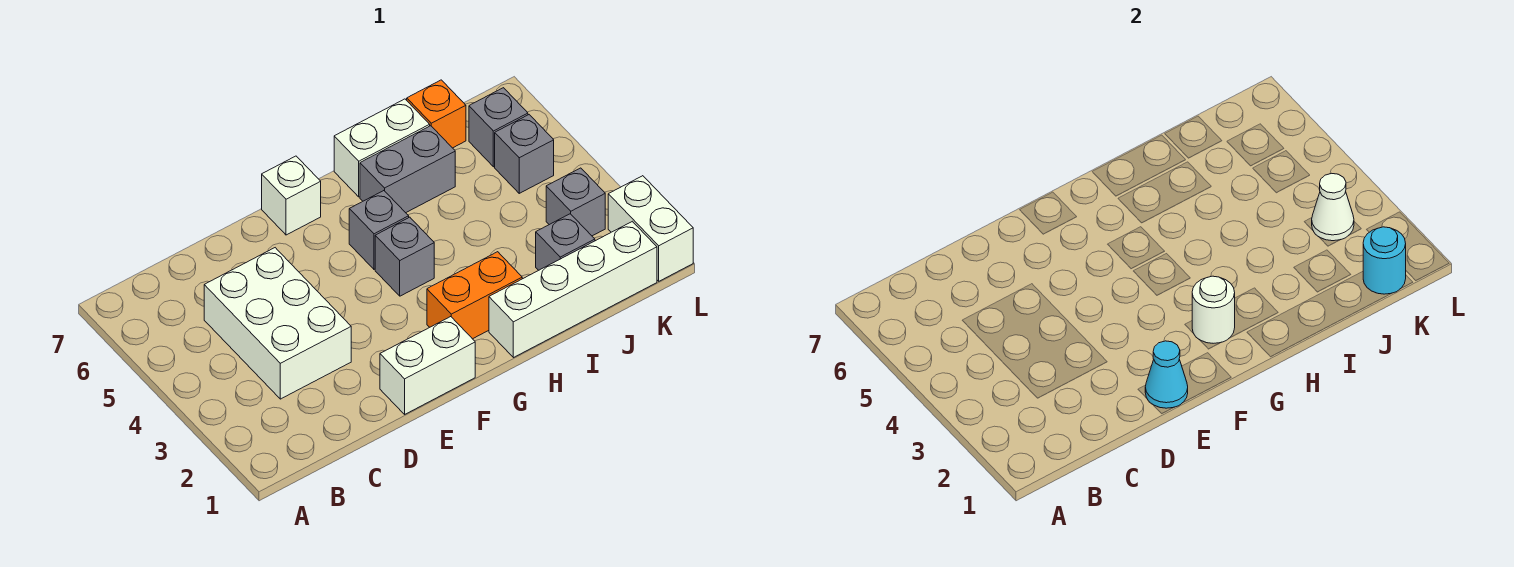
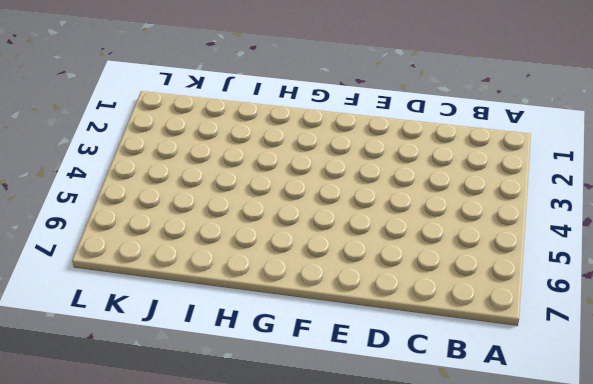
none -> white 2x3 brick [204,248,351,399]
none -> white 1x2 brick [380,317,475,414]
none -> white 1x1 brick [262,156,321,235]

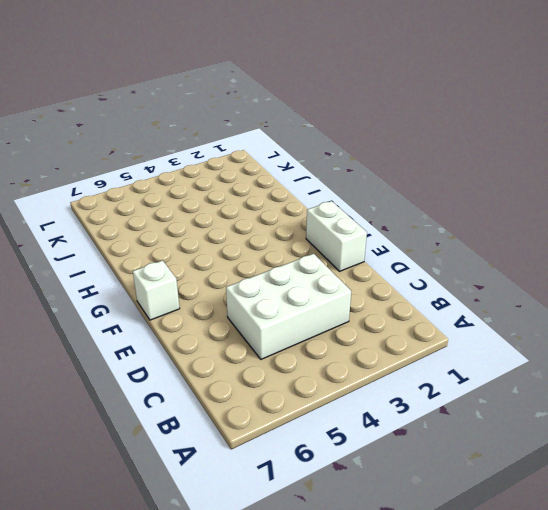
none -> orange 1x2 brick [427,252,522,339]
none -> grey 1x1 brick [375,217,434,296]
none -> grey 1x1 brick [349,191,409,269]

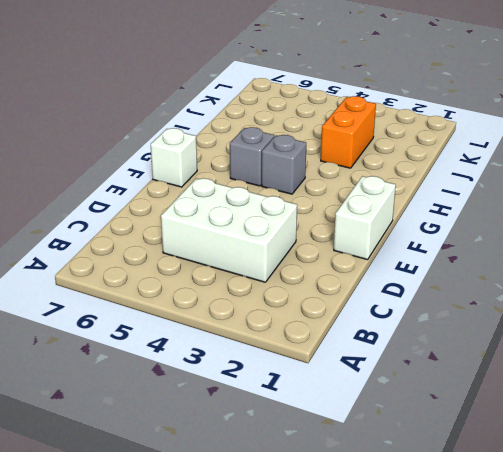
orange 1x2 brick [321,96,376,168] -> orange 1x2 brick moved to [427,252,522,339]
none -> white 1x4 brick [489,221,657,358]
none -> grey 1x2 brick [360,126,455,213]
none -> white 1x2 brick [334,99,430,197]

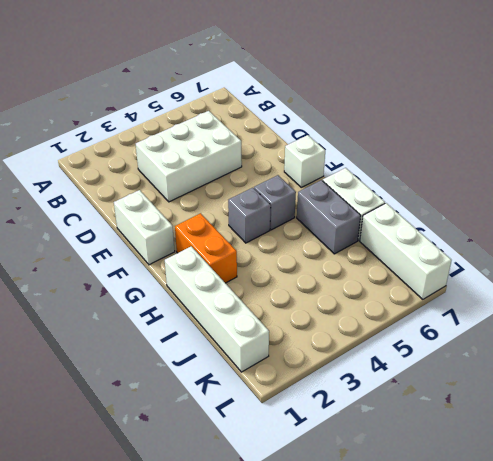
white 1x3 brick [360,203,452,299] -> orange 1x1 brick [407,80,466,148]
none -> grey 1x1 brick [536,214,595,270]
none -> grey 1x1 brick [546,168,605,236]
none -> grey 1x1 brick [495,115,554,193]

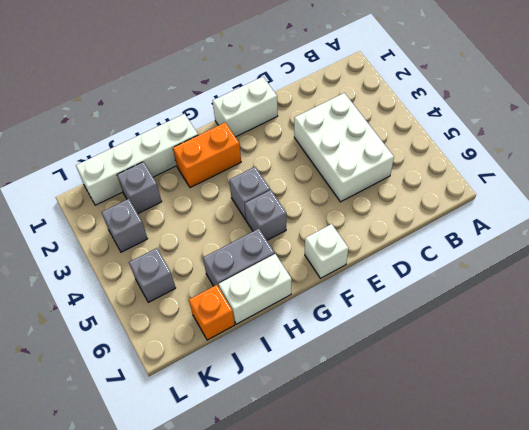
none -> grey 1x1 brick [469,88,528,167]
none -> white 1x2 brick [608,176,693,281]
none -> cyan 1x1 cone [1145,341,1188,408]

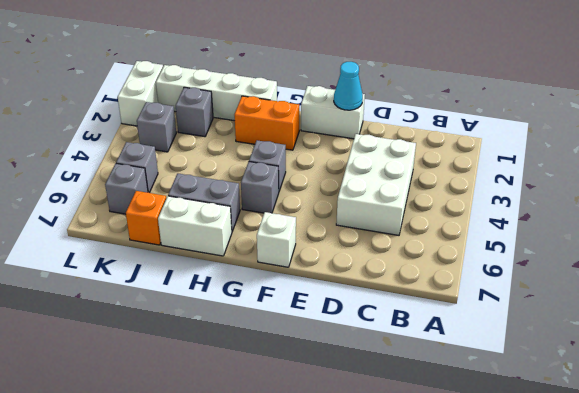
none -> white 1x1 round brick [1192,276,1235,343]
none -> cyan 1x1 round brick [1363,227,1406,294]
none -> white 1x1 cone [1312,173,1354,241]

